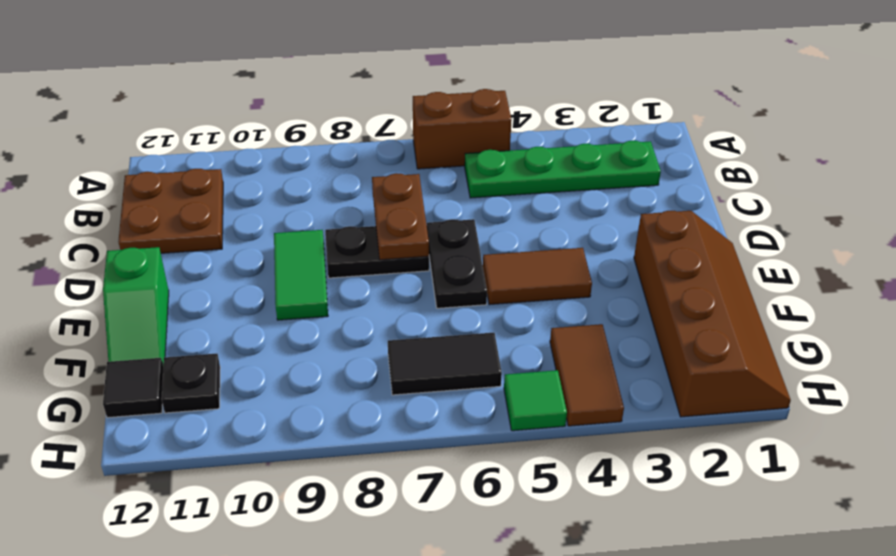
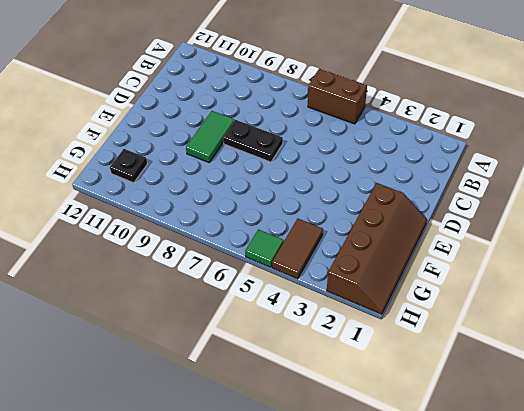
none -> green 1x4 plate [465,141,661,198]
none -> brown 2x2 plate [118,169,223,253]
none -> black 1x2 plate [427,219,487,308]

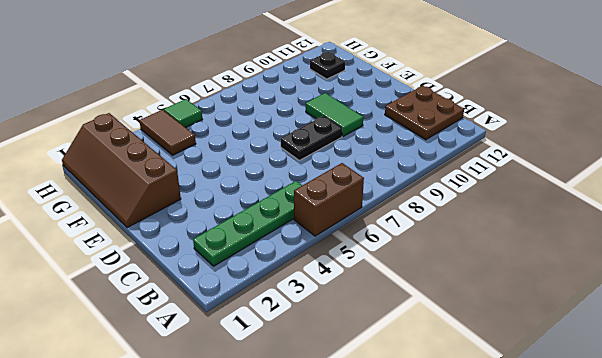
none -> black 1x2 plate [427,219,487,308]
none -> brown 1x2 tile [483,248,592,305]
none -> green 1x2 slope [103,247,169,364]

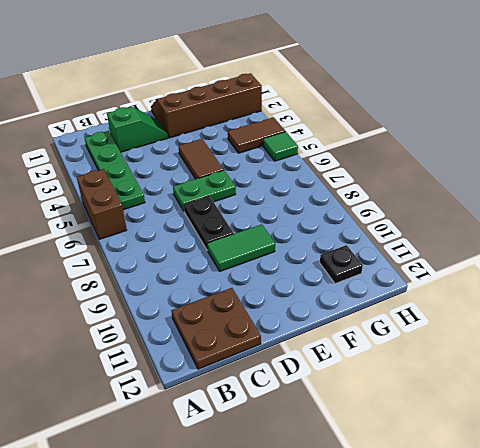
green 1x2 slope [107,106,168,152] -> green 1x2 slope moved to [103,247,169,364]
green 1x2 plate [173,170,236,211] -> black 1x2 plate [427,219,487,308]
none -> black 1x2 tile [388,333,502,395]
none -> black 1x1 tile [103,358,163,418]
none -> brown 1x2 plate [372,173,429,260]

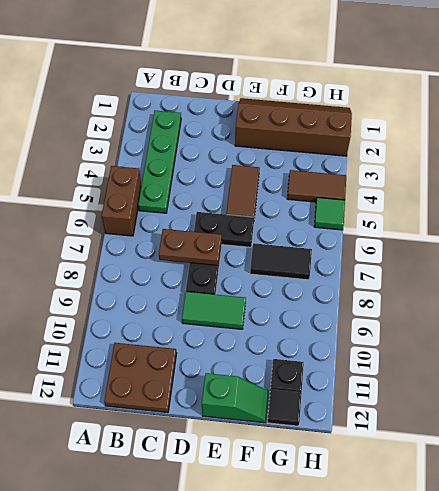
black 1x2 tile [250,243,312,280] -> black 1x2 tile turned to [388,333,502,395]

